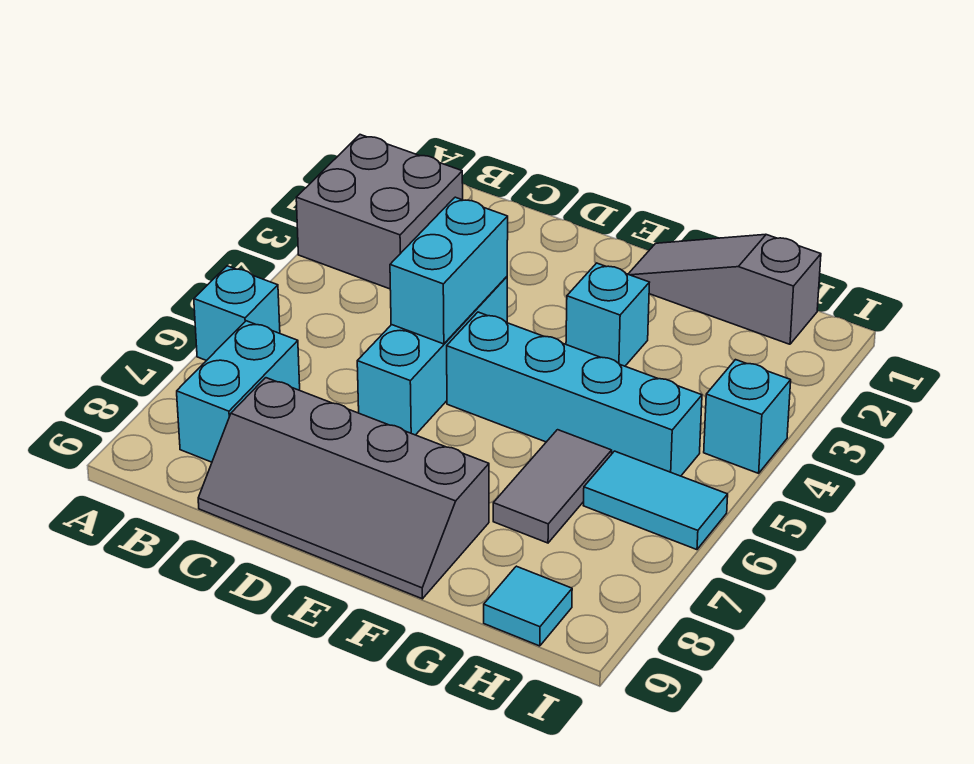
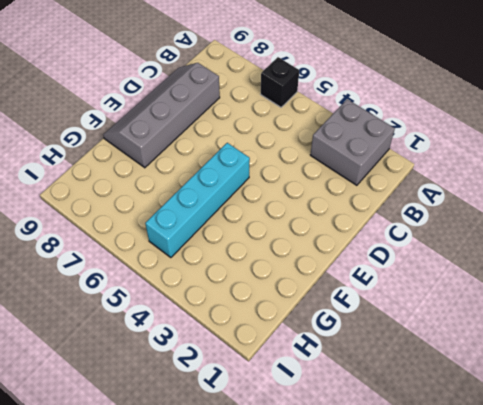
black 1x1 brick [261,57,299,107] -> cyan 1x1 brick [194,266,280,361]
none -> cyan 1x2 brick [177,321,300,462]
none -> cyan 1x3 brick [357,277,507,435]
none -> grey 1x3 slope [628,234,821,344]

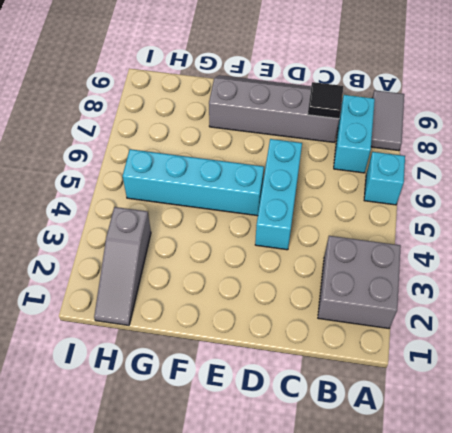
grey 1x2 tile [371,90,404,151] -> grey 1x2 tile moved to [493,430,612,543]
black 1x1 tile [308,82,343,119] -> none
grey 1x3 slope [94,207,151,325] -> grey 1x3 slope turned to [628,234,821,344]
none -> cyan 1x1 brick [566,263,650,366]
none -> cyan 1x2 tile [583,451,728,550]
none -> cyan 1x1 tile [484,566,572,646]

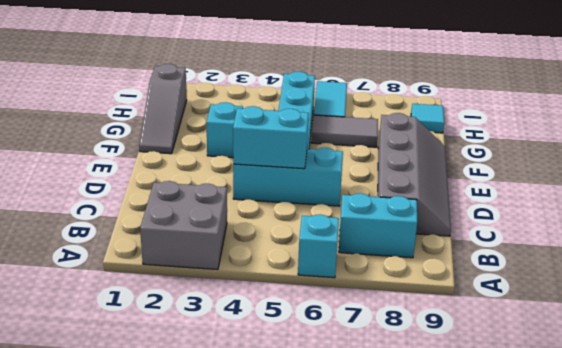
none -> cyan 1x1 brick [704,360,791,473]

